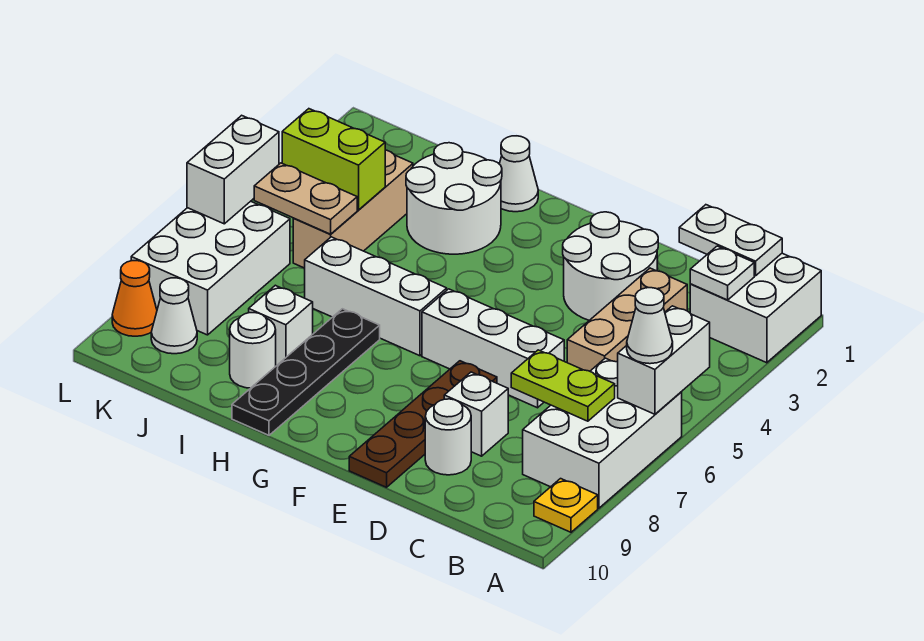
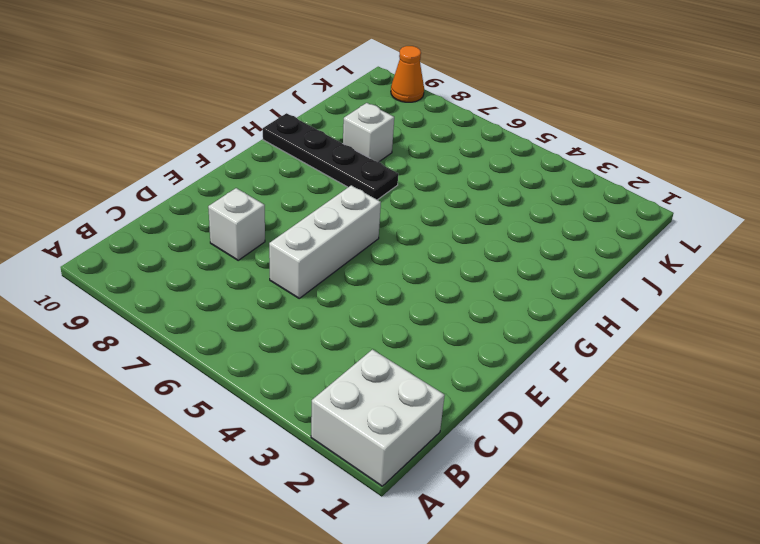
none -> white 2x3 brick [523,358,682,508]
none -> yellow 1x1 plate [534,479,598,532]
none -> tan 1x3 brick [567,268,687,371]

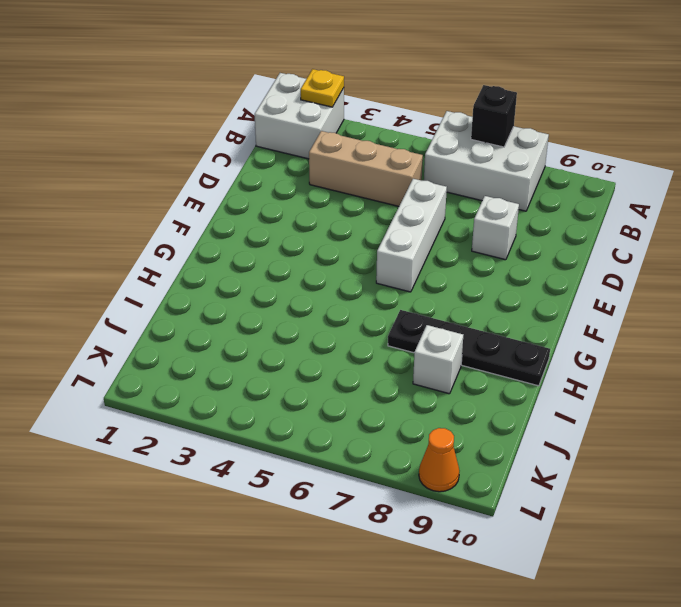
yellow 1x1 plate [301,69,344,107] -> yellow 1x1 plate moved to [534,479,598,532]
black 1x1 brick [471,85,517,147] -> none
none -> white 2x2 round brick [563,212,658,320]
none -> white 1x1 round brick [425,399,471,475]
none -> brown 1x4 plate [349,361,497,487]

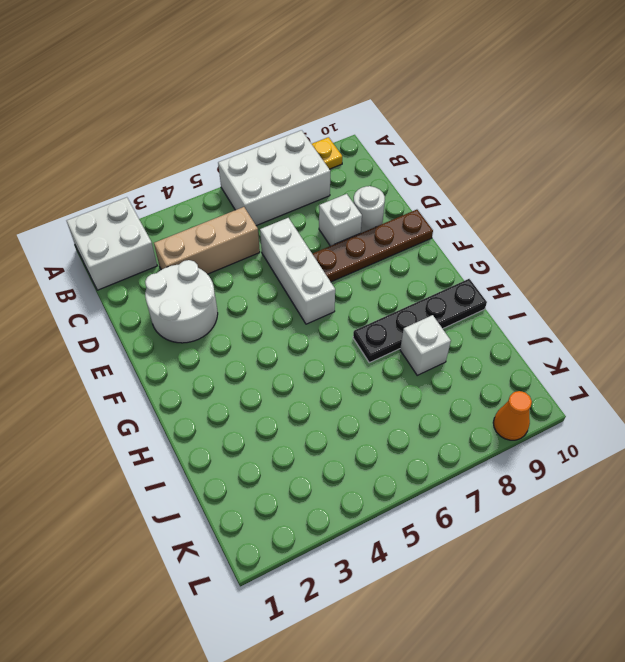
none -> white 1x3 brick [305,237,447,356]
none -> white 1x1 cone [500,136,538,212]
none -> white 2x2 round brick [406,143,502,254]

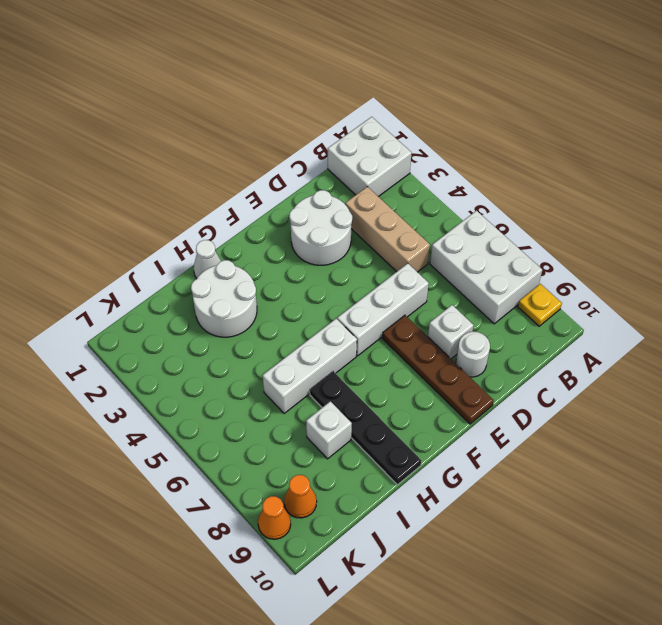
orange 1x1 cone [284,475,317,518] -> white 1x1 cone [151,278,197,354]
none -> white 1x1 round brick [230,313,276,388]
none -> tan 1x3 brick [293,150,413,268]
none -> white 2x3 brick [131,201,290,335]

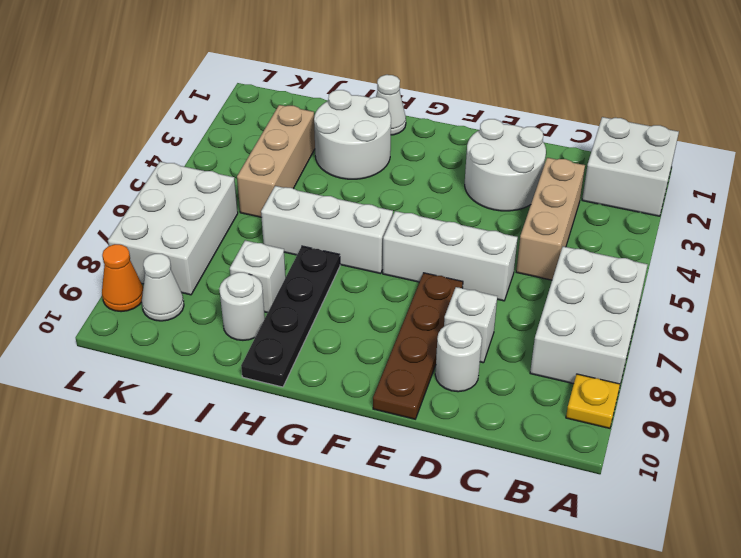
none -> white 1x2 brick [618,306,710,414]
none -> white 1x2 plate [679,205,782,276]
none -> white 1x1 plate [690,246,754,300]

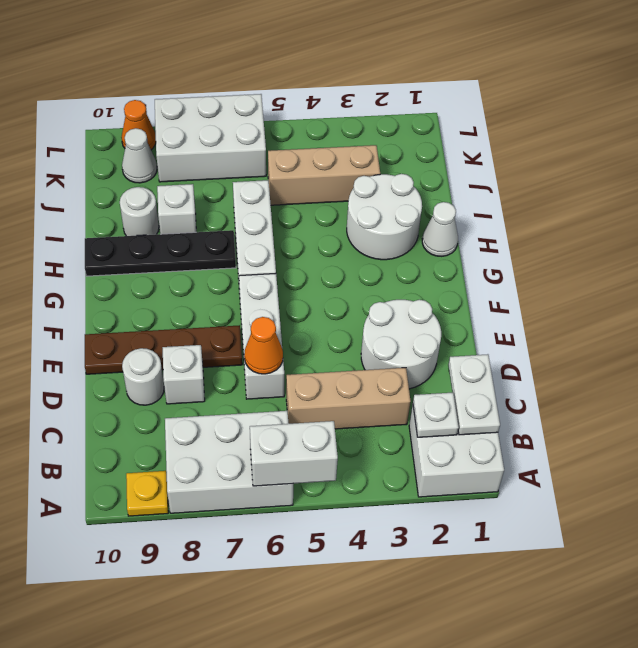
orange 1x1 cone [244,317,283,374] -> none
none -> lime 1x2 plate [511,350,615,421]
none -> lime 1x2 brick [282,109,385,210]
none -> tan 1x2 plate [254,163,357,234]

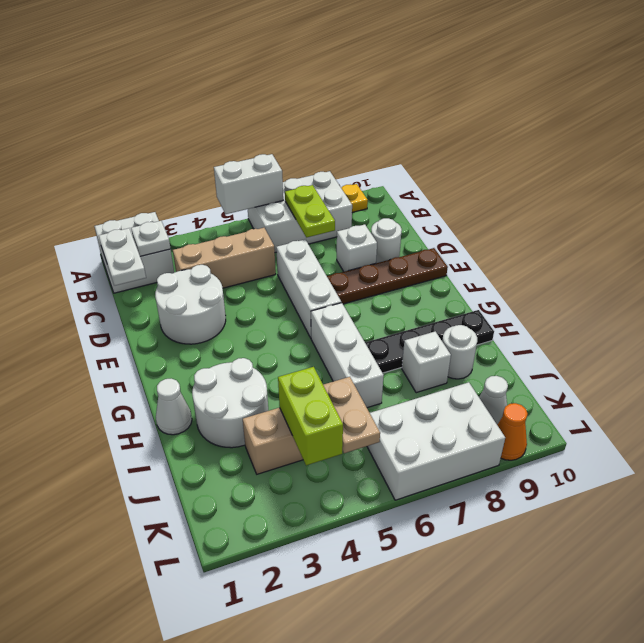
none -> white 1x2 brick [187,115,279,224]
none -> white 1x1 cone [627,288,673,364]

